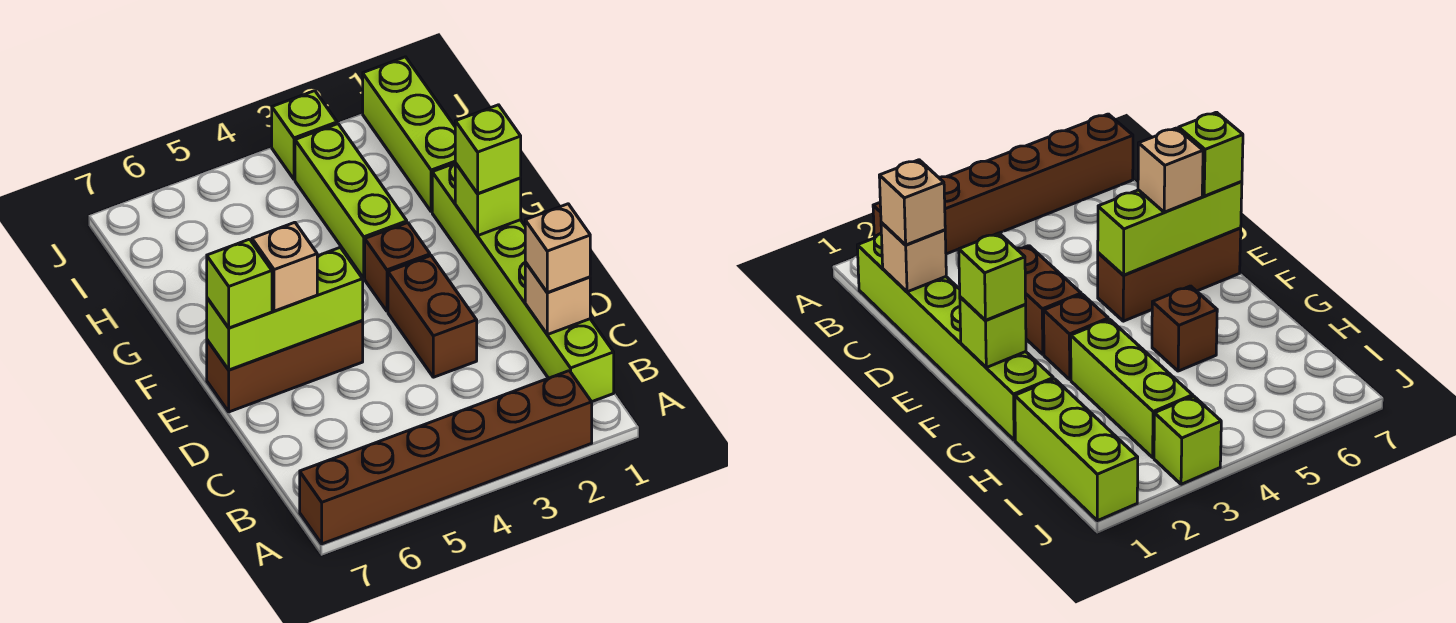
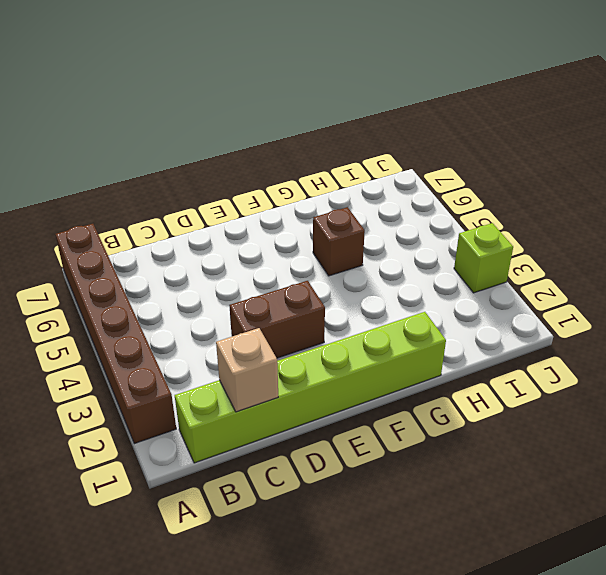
none -> brown 1x3 brick [207,321,363,412]
none -> brown 1x1 brick [365,223,430,311]
none -> lime 1x3 brick [295,124,407,278]

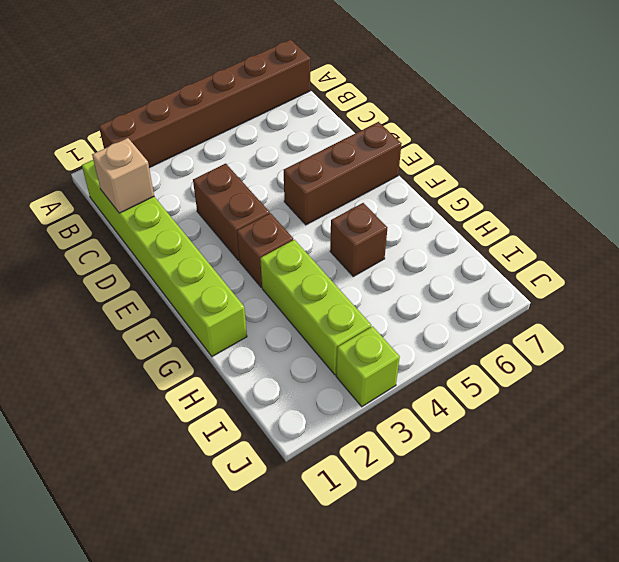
none -> lime 1x3 brick [363,57,456,212]
none -> lime 1x3 brick [207,247,363,370]
none -> lime 1x1 brick [455,163,521,235]

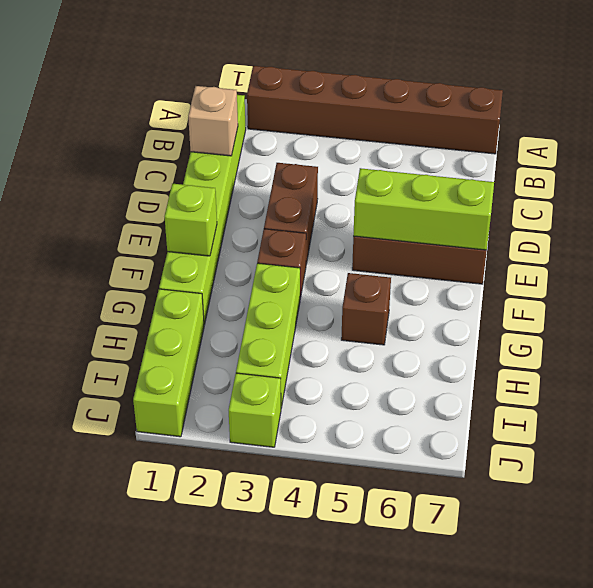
none -> tan 1x1 brick [525,204,590,293]
none -> tan 1x1 brick [252,222,317,311]
none -> lime 1x1 brick [207,239,272,328]

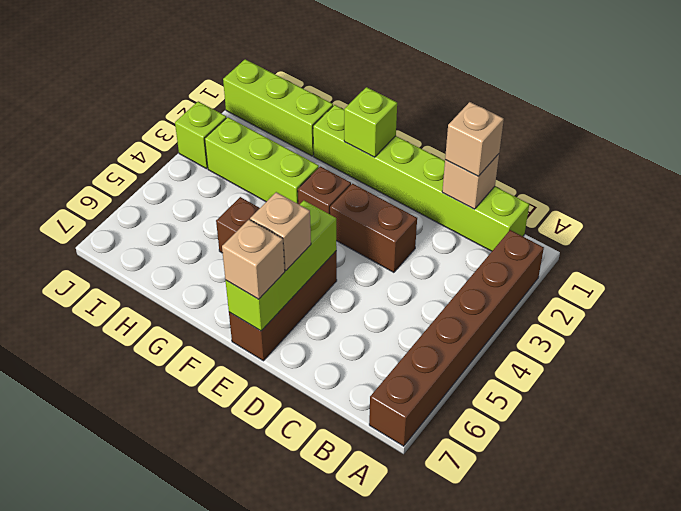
tan 1x1 brick [222,220,285,299] -> lime 1x1 brick [207,239,272,328]
none -> lime 1x1 brick [455,105,521,194]

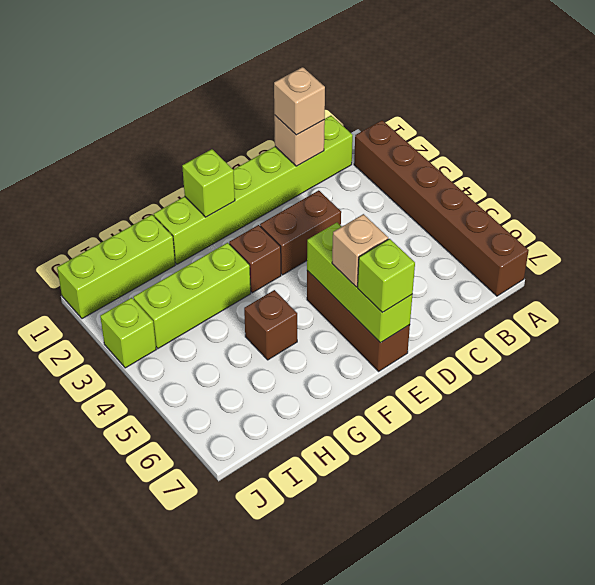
none -> lime 1x1 brick [455,105,521,194]

